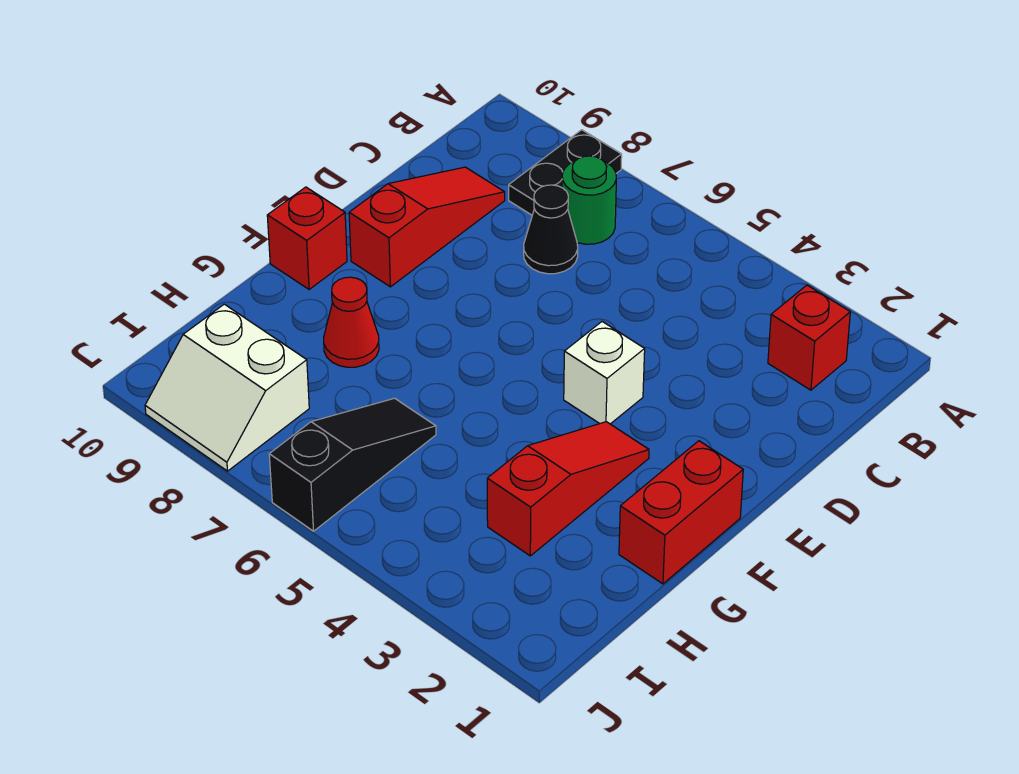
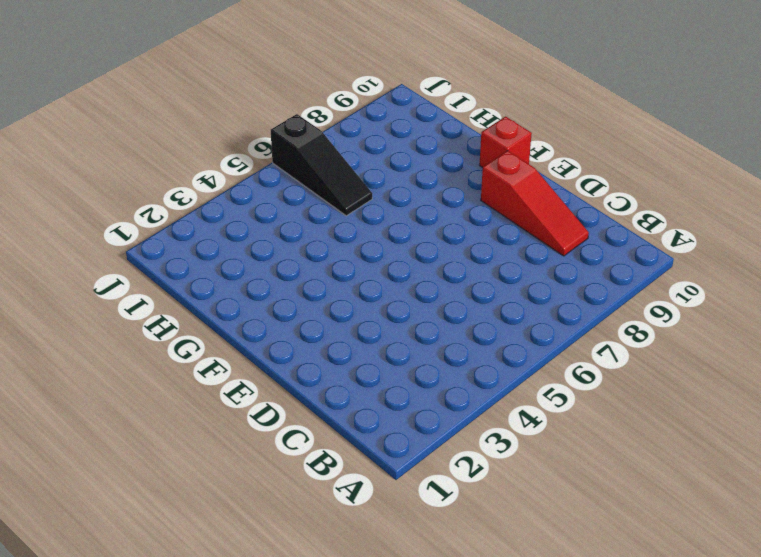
none -> black 1x2 plate [509,130,622,215]
none -> red 1x1 brick [768,285,850,390]
none -> green 1x1 round brick [562,156,616,244]

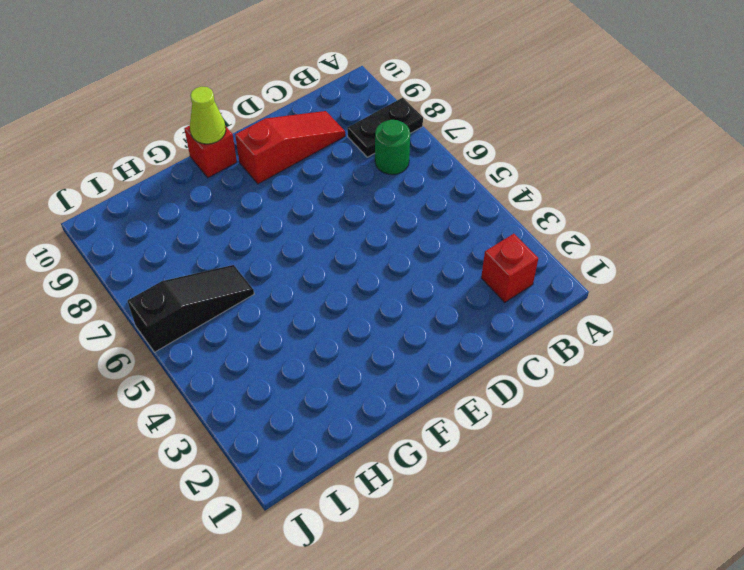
lime 1x1 cone [190,87,226,144] -> none
none -> black 1x1 cone [524,185,578,274]
none -> white 1x1 brick [564,322,645,424]
none -> red 1x2 brick [619,441,743,584]

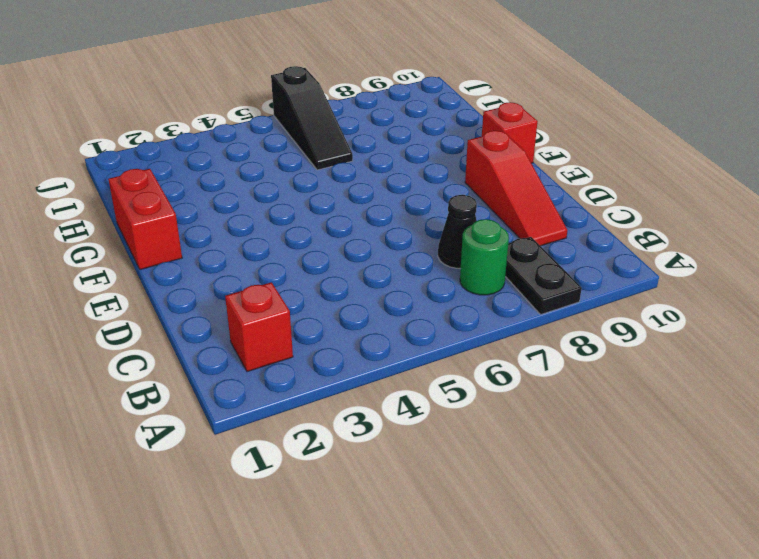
none -> white 1x1 brick [564,322,645,424]
none -> red 1x3 slope [487,422,649,556]
none -> red 1x1 cone [324,277,379,367]

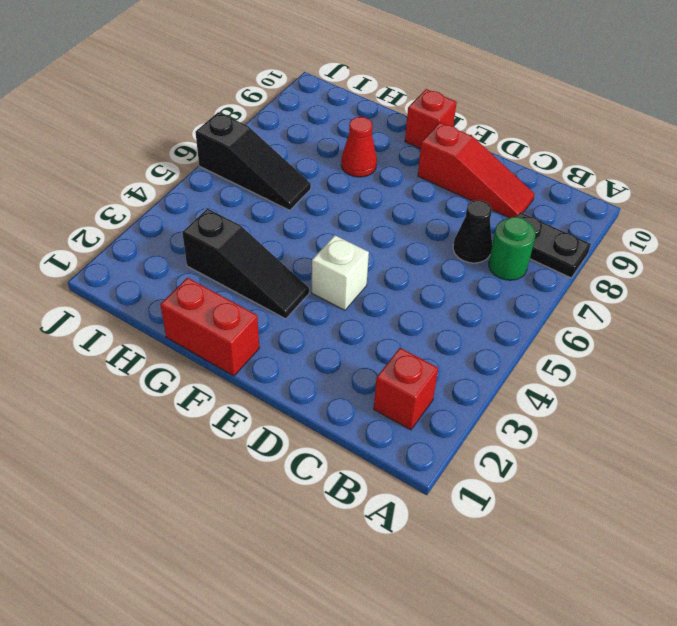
black 1x3 slope [182,209,309,319] -> red 1x3 slope [487,422,649,556]
none -> white 2x2 slope [145,304,309,471]

